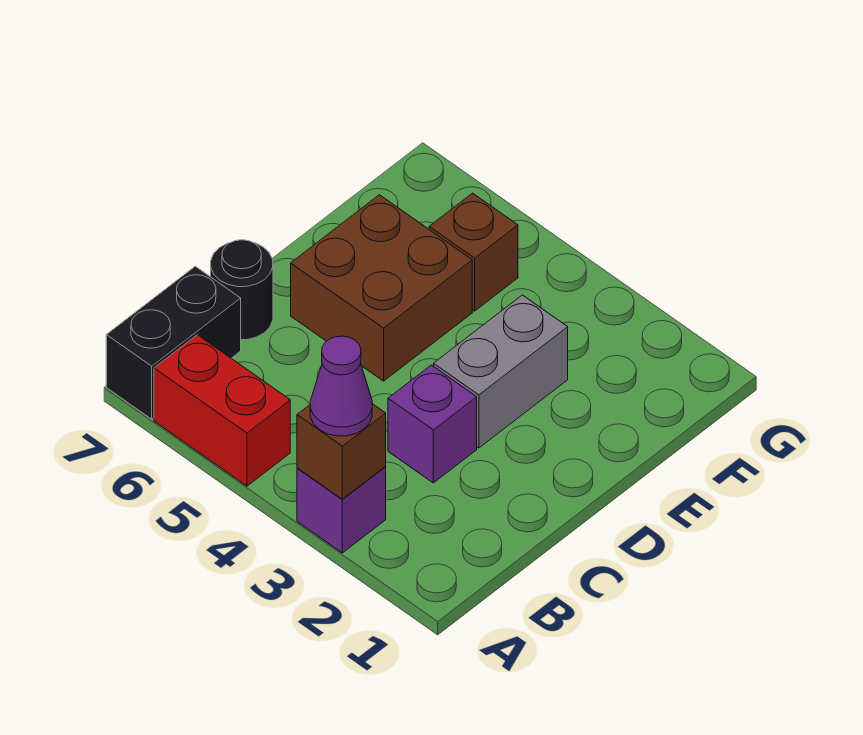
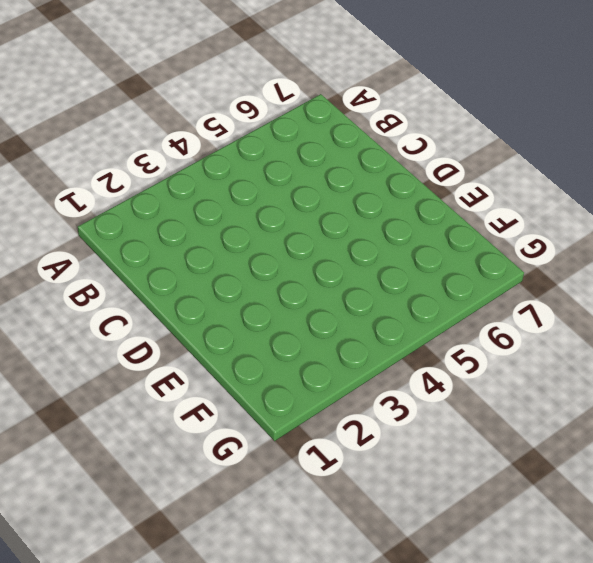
none -> purple 1x1 brick [297,467,386,553]
none -> red 1x2 brick [154,335,290,486]

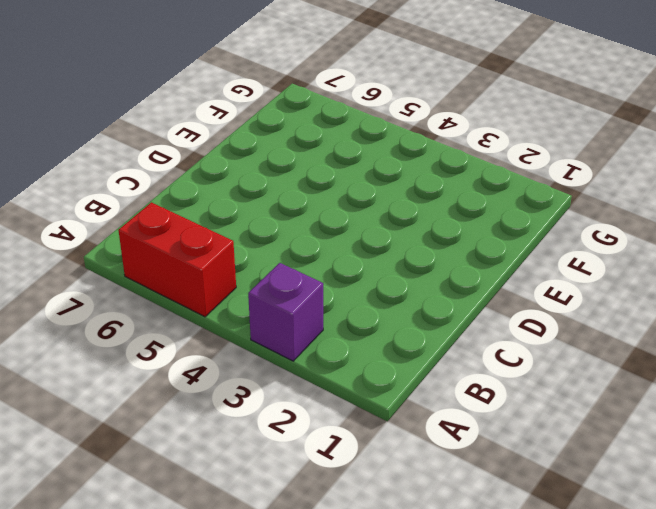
none -> black 1x2 brick [106,266,241,419]
none -> purple 1x1 brick [388,365,477,483]

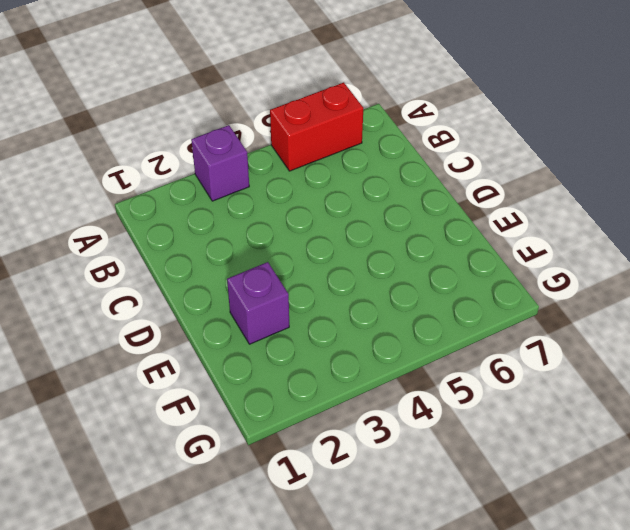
purple 1x1 brick [227,262,289,344] -> purple 1x1 brick moved to [388,365,477,483]
none -> black 1x2 brick [106,266,241,419]
none -> black 1x1 round brick [211,240,273,340]

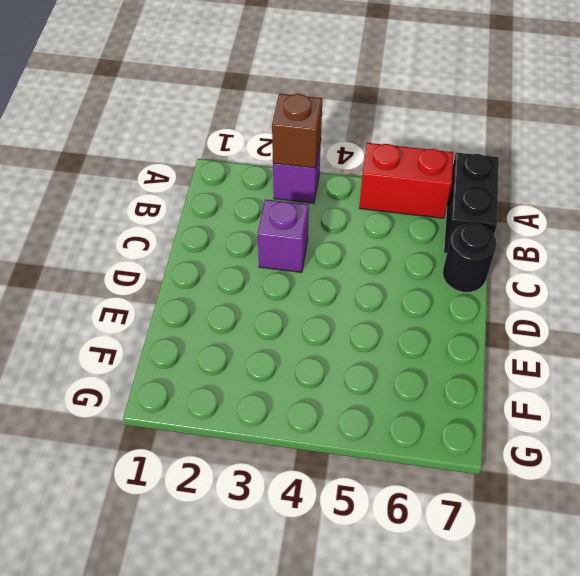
none -> grey 1x2 brick [434,295,568,448]
none -> brown 2x2 brick [291,195,472,381]

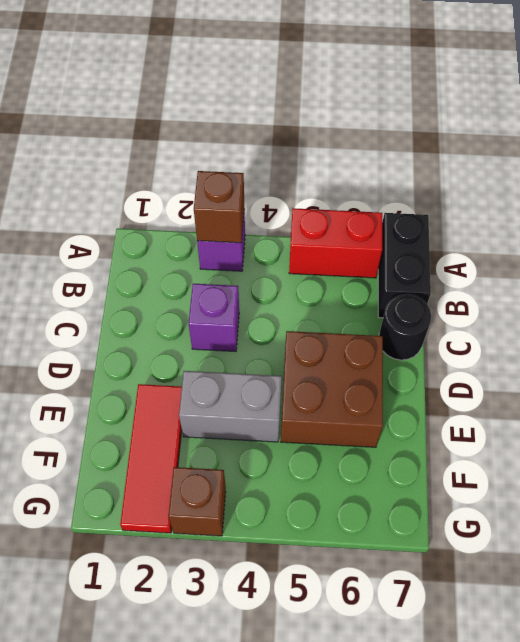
red 1x3 tile [120,384,182,533] -> none
grey 1x2 brick [179,371,282,442] -> grey 1x2 brick turned to [434,295,568,448]
brown 1x1 brick [168,467,226,536] -> brown 1x1 brick moved to [429,193,518,311]
none -> purple 1x1 cone [310,336,372,436]

